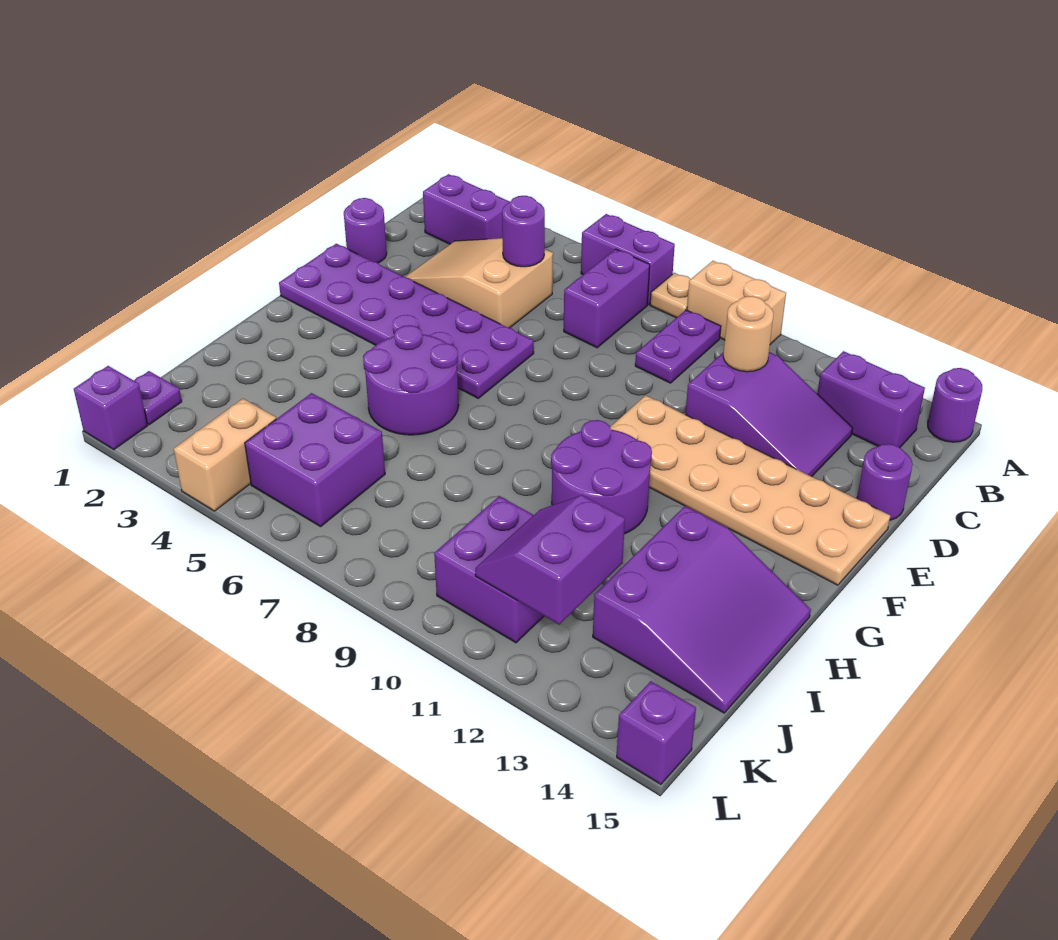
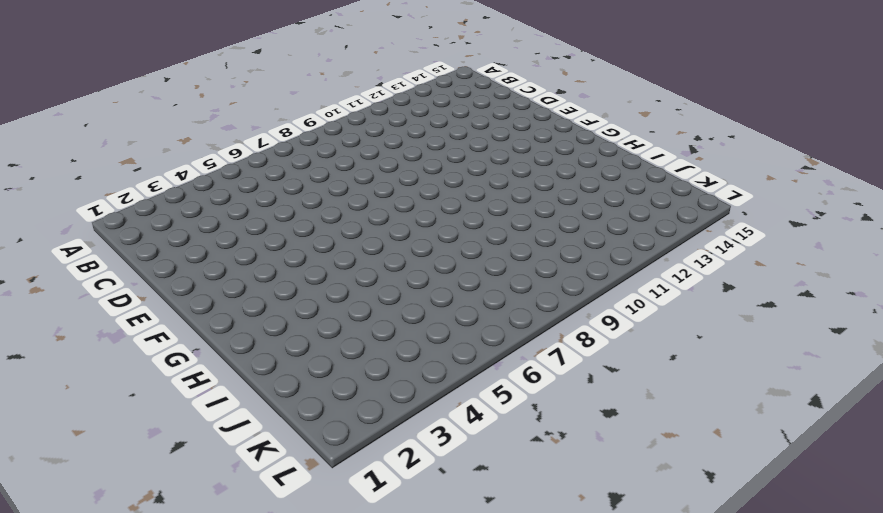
none -> purple 1x2 brick [581,214,675,305]
none -> tan 1x1 plate [650,273,690,318]
none -> tan 1x2 brick [687,261,786,344]

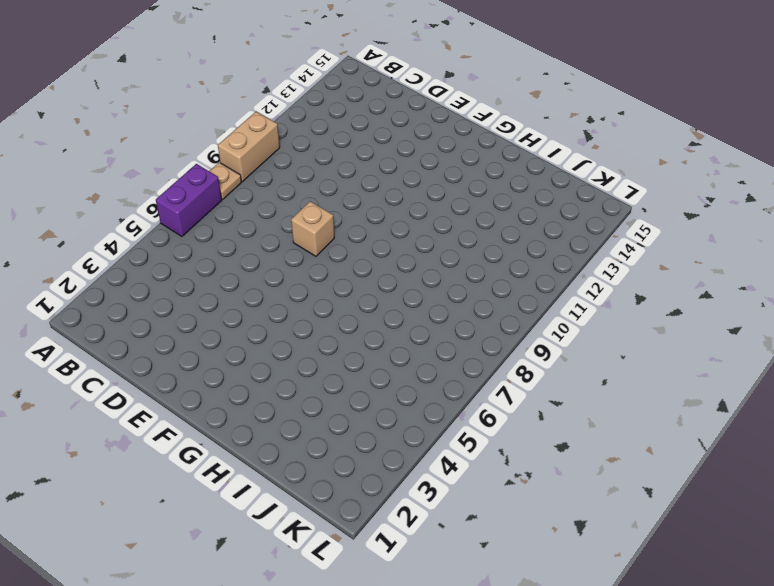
tan 1x1 brick [291,201,334,256] -> none
none -> purple 1x1 round brick [928,368,982,442]
none -> purple 1x2 brick [423,174,510,244]
none -> purple 1x2 brick [564,249,650,348]

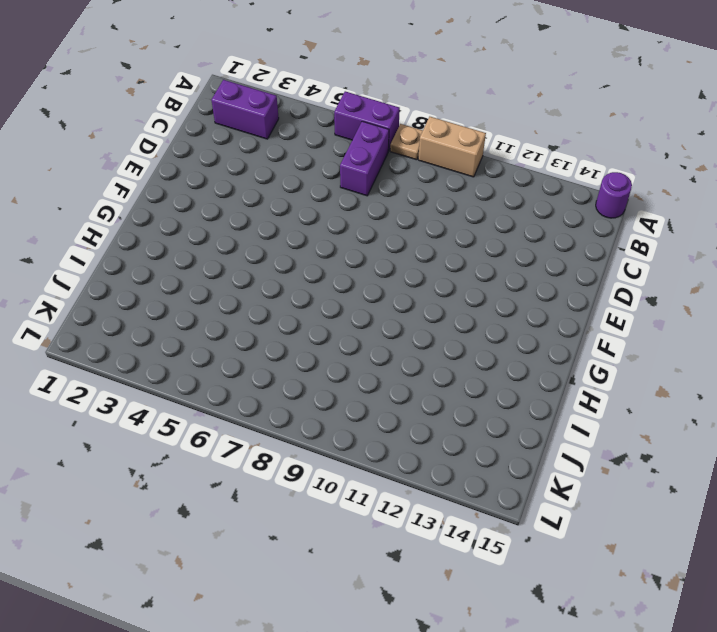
none -> purple 1x2 plate [635,310,721,383]
none -> purple 1x2 brick [817,351,925,448]
none -> tan 2x3 slope [405,238,553,328]

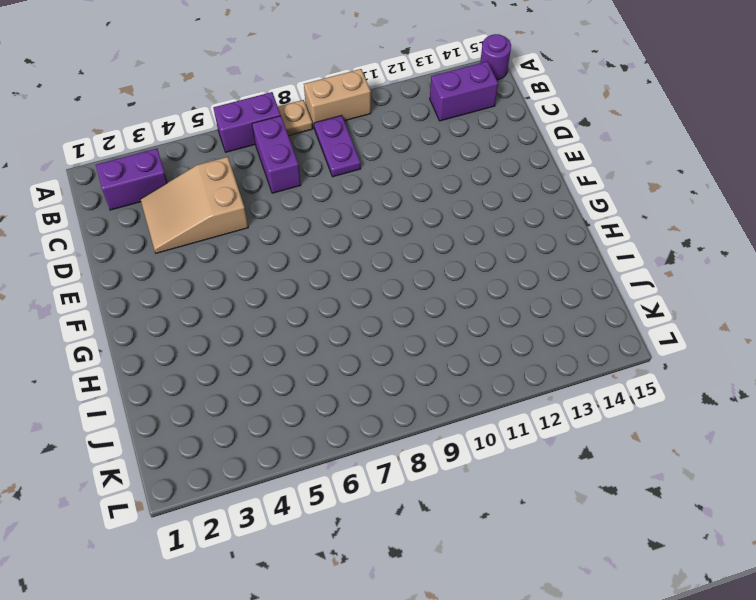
none -> purple 2x3 slope [685,352,853,477]
none -> purple 1x1 round brick [344,198,387,263]
none -> purple 1x1 round brick [857,444,912,520]

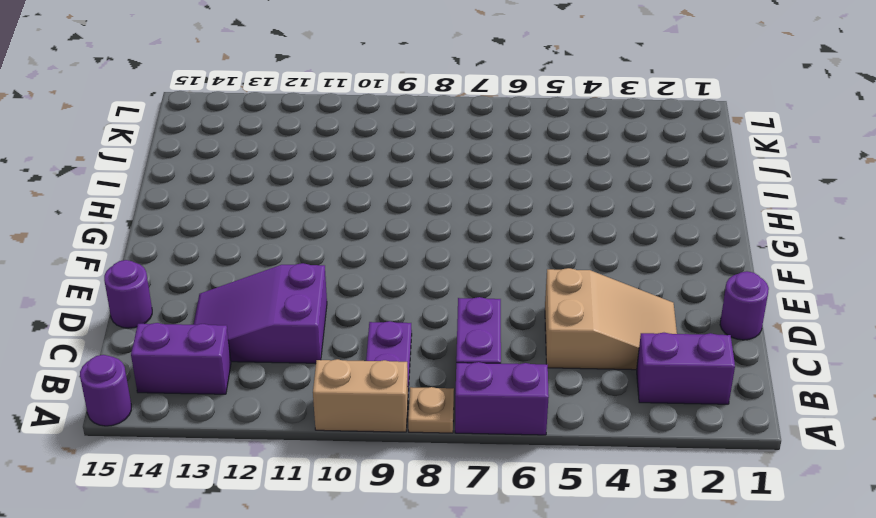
none -> purple 2x6 plate [279,244,534,398]
none -> tan 2x6 plate [610,395,890,585]
none -> purple 2x2 round brick [363,325,459,435]

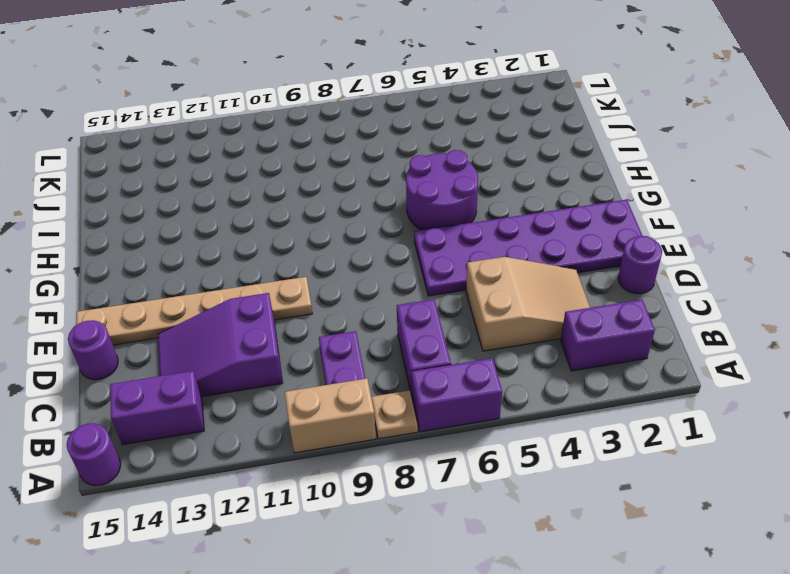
tan 1x6 plate [76,277,312,345] -> tan 2x6 plate [610,395,890,585]
none -> purple 2x2 round brick [551,420,652,534]
none -> purple 3x3 slope [593,506,811,713]
none -> purple 2x2 brick [245,393,385,527]

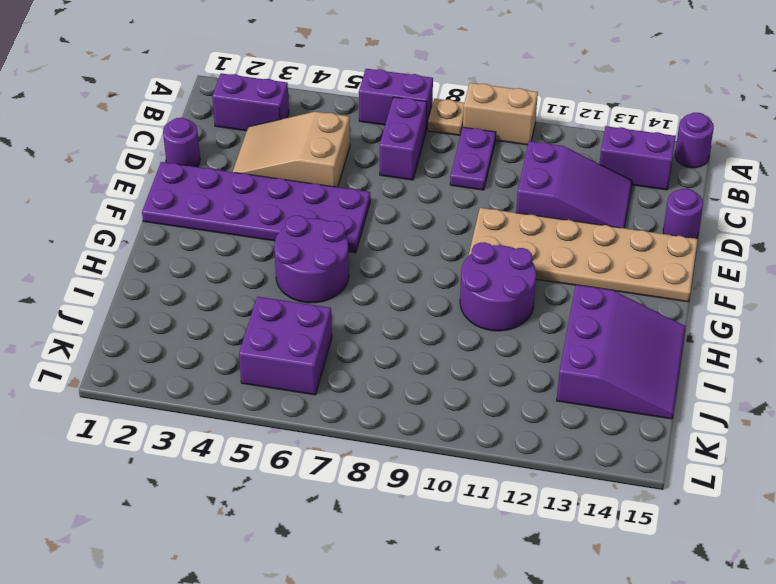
none -> purple 2x2 brick [434,496,544,643]
none -> purple 1x1 plate [134,371,182,425]
none -> tan 1x2 brick [174,399,276,511]

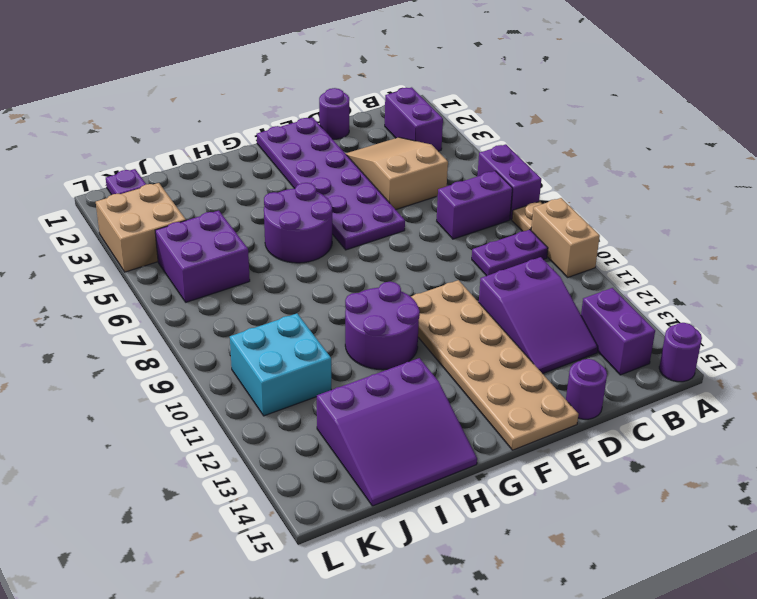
cyan 2x2 brick [230,314,331,416] -> purple 2x2 brick [434,496,544,643]
tan 2x2 brick [96,183,186,272] -> tan 1x2 brick [174,399,276,511]
none -> purple 1x1 brick [74,366,147,450]
none -> purple 1x1 brick [617,681,696,784]
none -> purple 1x1 round brick [502,196,545,267]

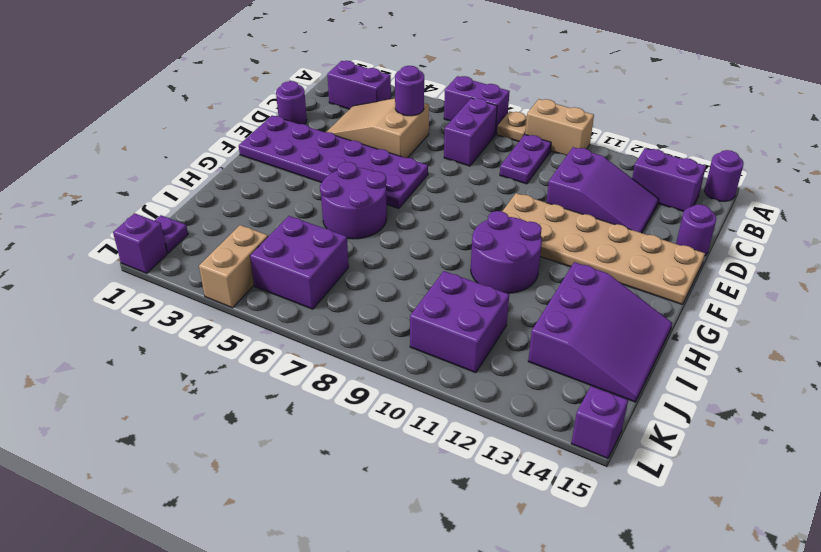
none -> tan 1x1 round brick [723,296,774,372]
none -> purple 2x2 slope [475,495,625,624]

